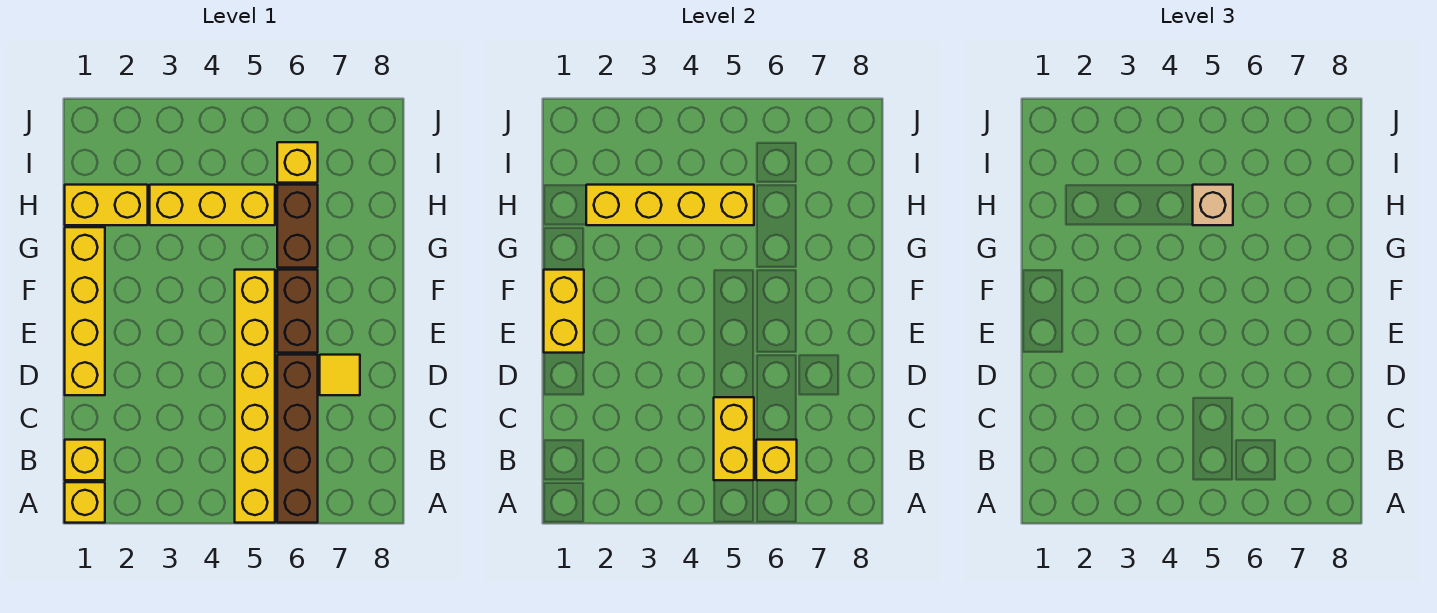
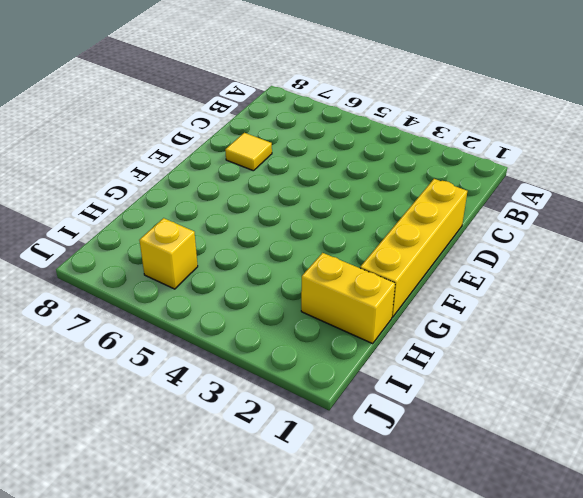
none -> yellow 1x1 brick [65,482,105,523]
none -> yellow 1x6 brick [235,270,275,523]
none -> brown 1x4 brick [277,355,318,523]

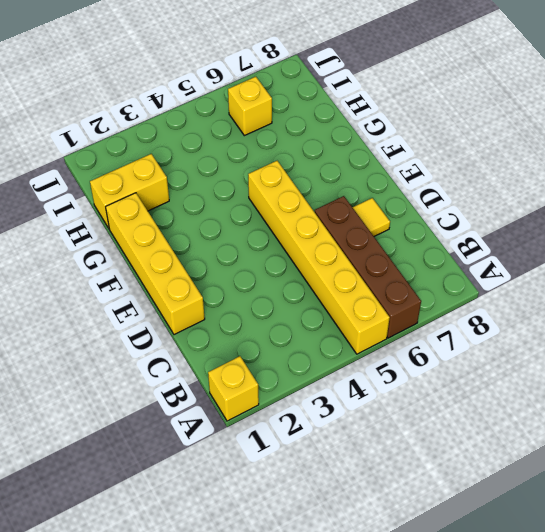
none -> yellow 1x1 brick [65,440,105,480]
none -> brown 1x2 brick [277,270,318,353]
none -> brown 1x2 brick [277,185,318,268]

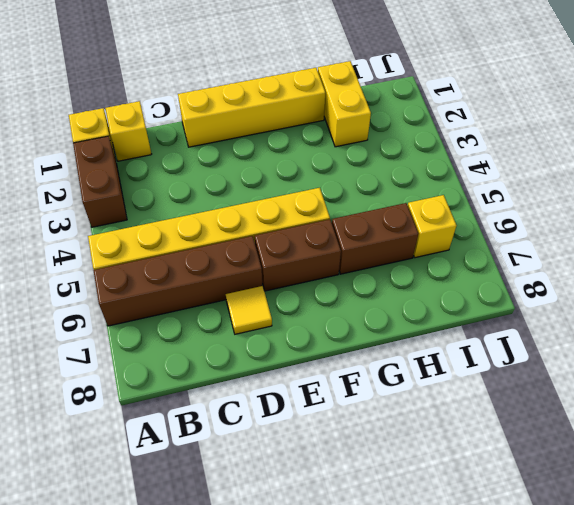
brown 1x2 brick [73,136,127,227] -> none
none -> yellow 1x3 brick [150,185,275,225]
none -> yellow 1x2 brick [714,397,754,480]
none -> yellow 1x1 brick [756,440,797,480]

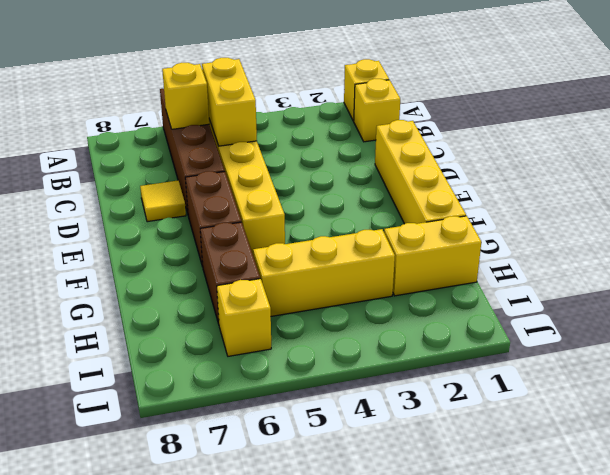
none -> yellow 1x2 brick [544,270,584,353]
none -> yellow 1x4 brick [586,185,754,225]
none -> tan 1x1 brick [1193,185,1233,225]

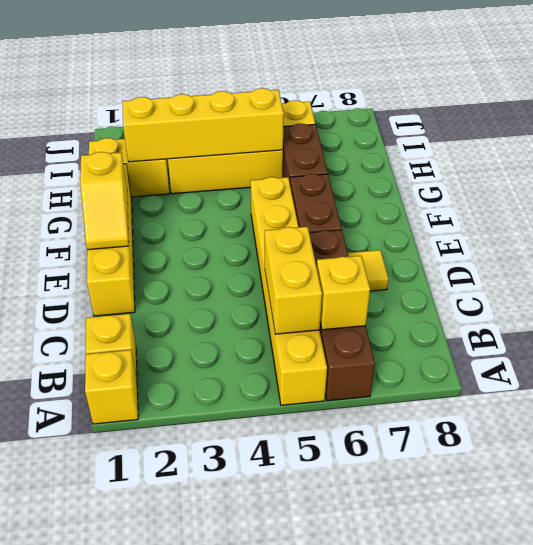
yellow 1x2 slope [80,152,129,250] -> yellow 1x2 brick [544,270,584,353]
none -> tan 1x1 brick [1193,185,1233,225]

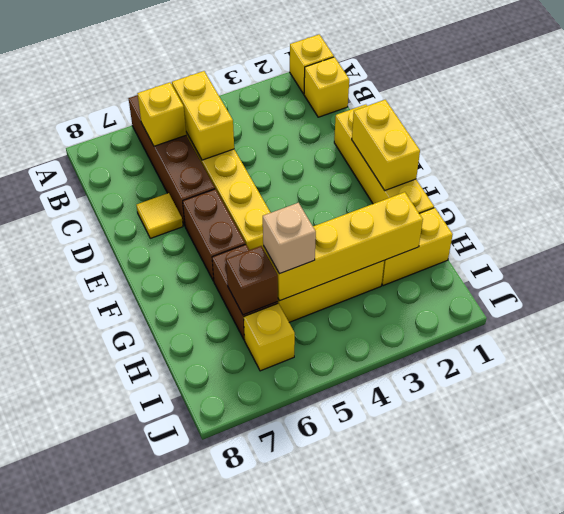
brown 1x1 brick [226,246,278,315] -> none

